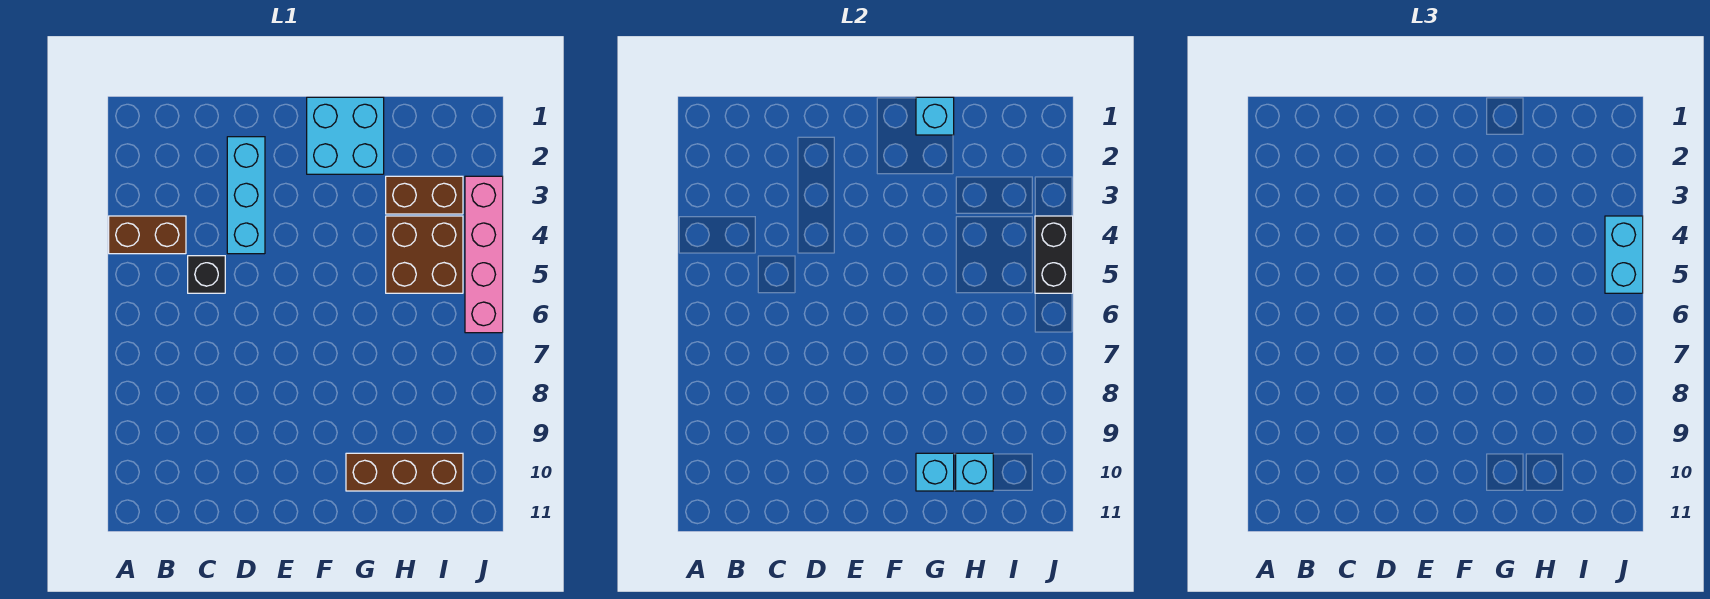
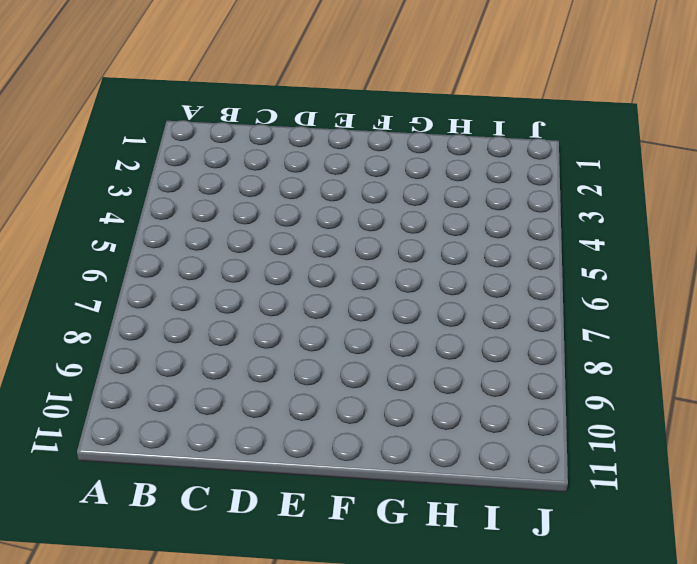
none -> brown 1x2 brick [109,216,186,254]
none -> black 1x1 brick [188,256,225,293]
none -> cyan 1x3 brick [227,137,265,254]

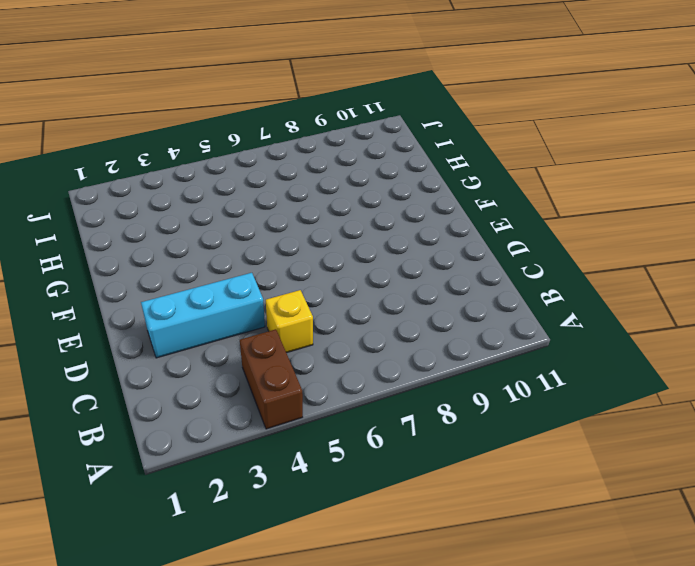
yellow 1x1 brick [266,290,313,353] -> black 1x1 brick [188,256,225,293]
none -> cyan 2x2 brick [307,97,384,174]
none -> brown 1x3 brick [346,453,463,491]
none -> brown 1x2 brick [386,176,463,214]

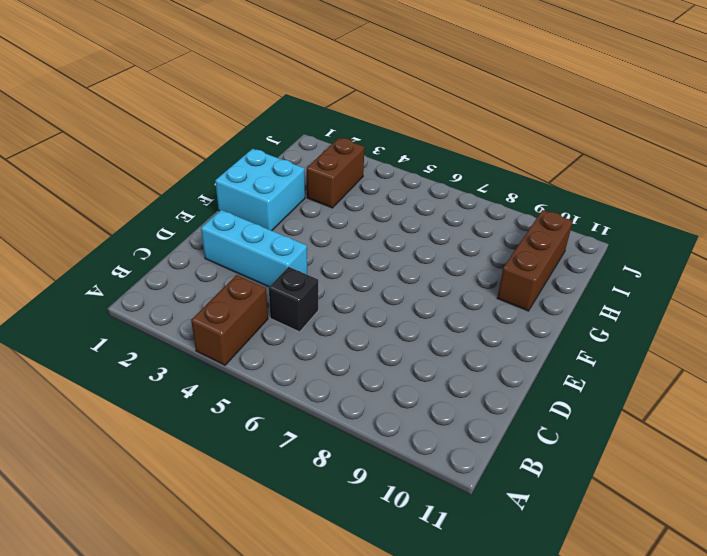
none -> brown 2x2 brick [386,216,463,293]
none -> pink 1x4 brick [465,176,503,333]
none -> cyan 1x1 brick [916,97,954,135]

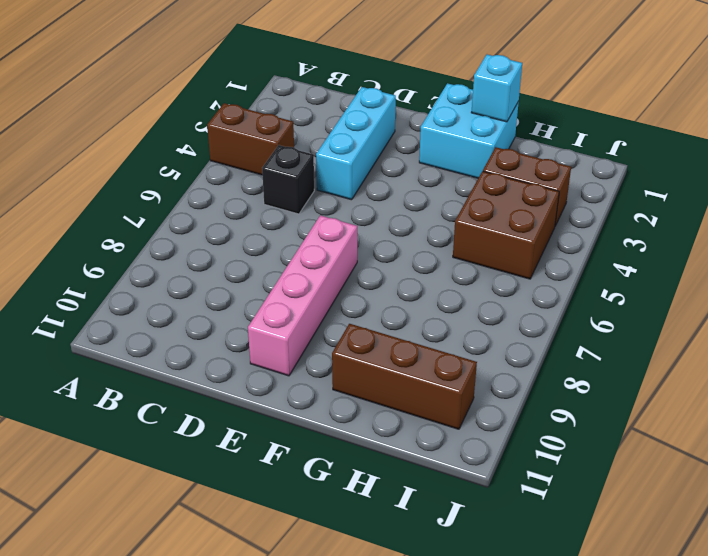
pink 1x4 brick [248,215,357,376] -> pink 1x4 brick moved to [465,176,503,333]
none -> cyan 1x1 brick [916,453,954,491]
none -> cyan 1x1 brick [956,453,993,491]
none -> black 1x2 brick [1035,216,1073,293]

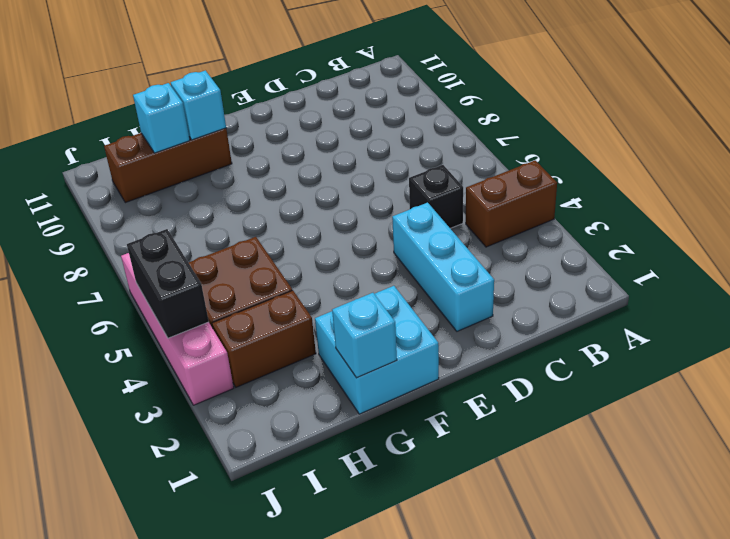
none -> cyan 1x2 brick [1605,216,1643,293]

